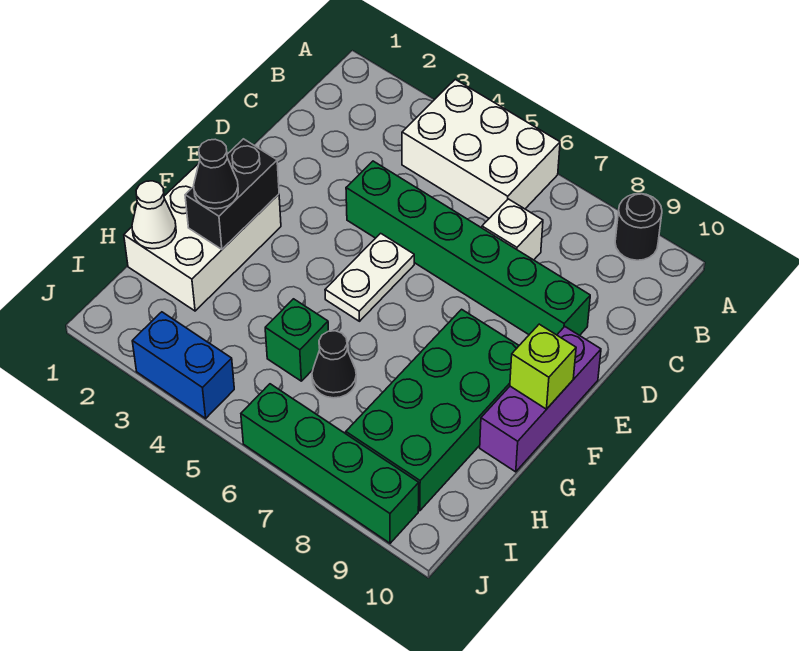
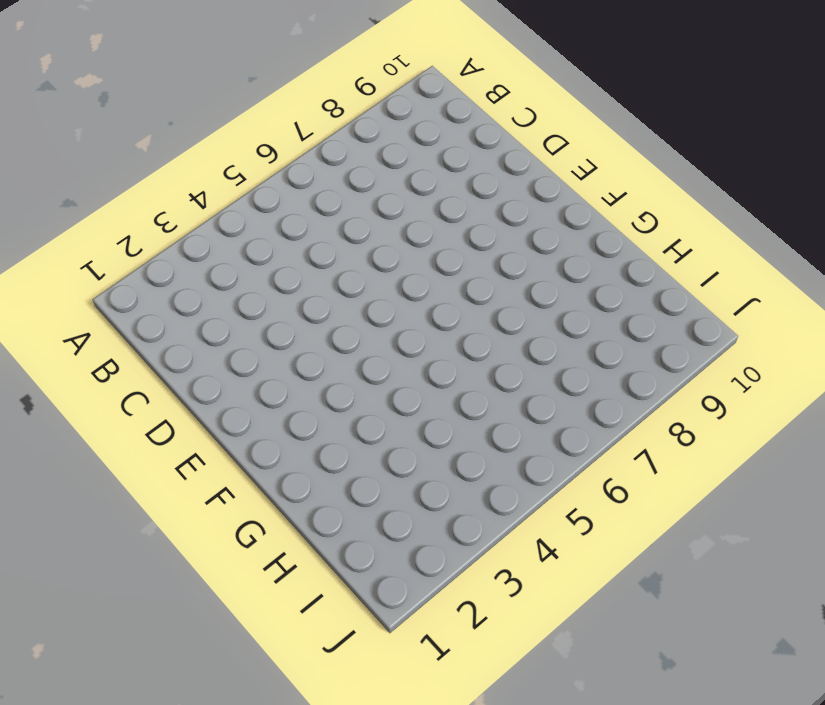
none -> white 2x3 brick [402,80,560,218]
none -> black 1x1 round brick [615,194,662,260]
none -> white 1x1 brick [482,199,543,260]

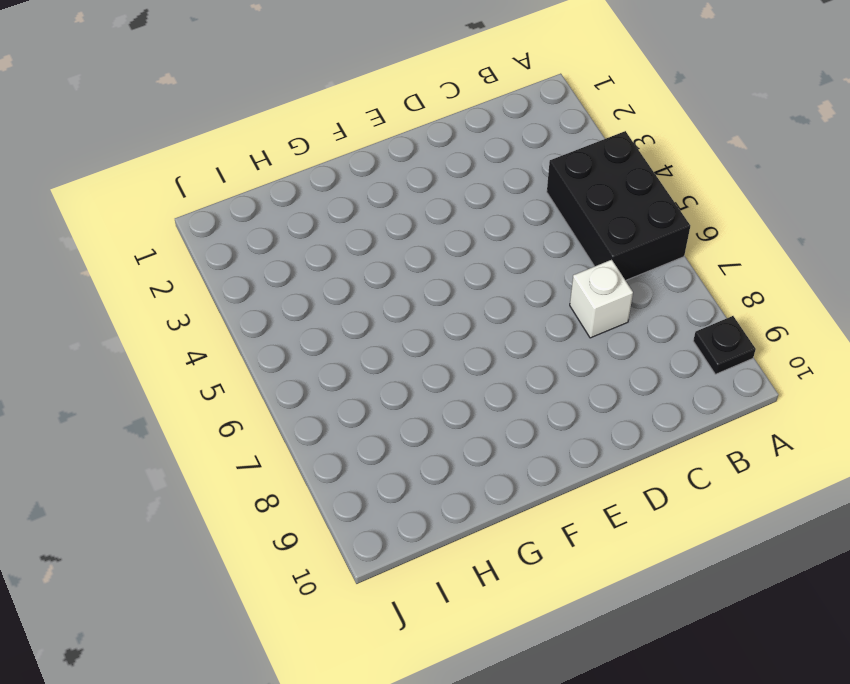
black 2x3 brick [547,131,690,280] -> white 2x3 brick [402,80,560,218]
black 1x1 plate [693,316,756,374] -> black 1x1 round brick [615,194,662,260]
none -> green 1x6 brick [346,161,590,335]
none -> white 1x2 plate [325,233,414,321]
none -> purple 1x3 brick [480,327,601,472]

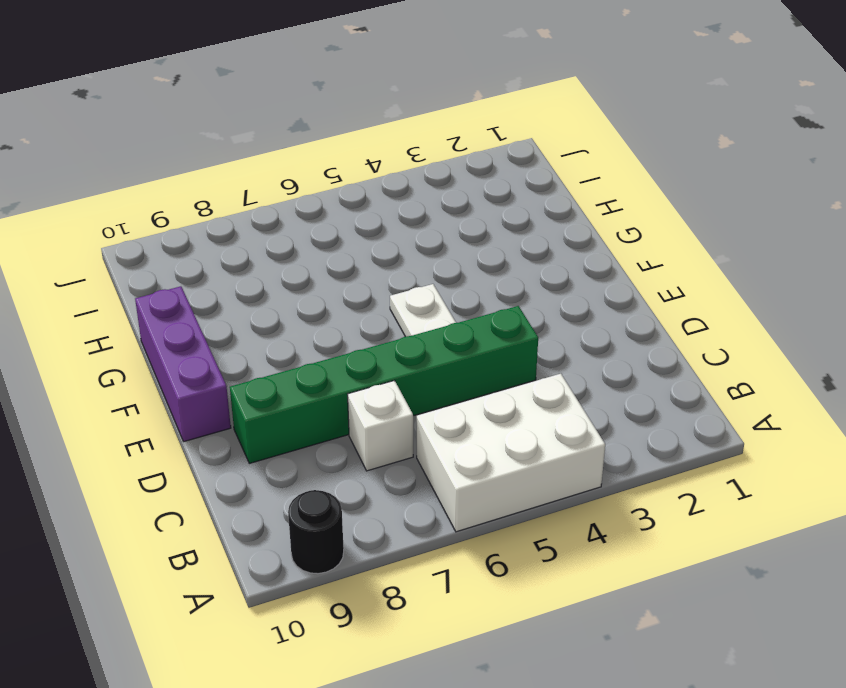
none -> white 2x3 brick [124,163,281,311]
none -> green 2x4 brick [346,309,519,511]
none -> green 1x1 brick [265,299,328,381]

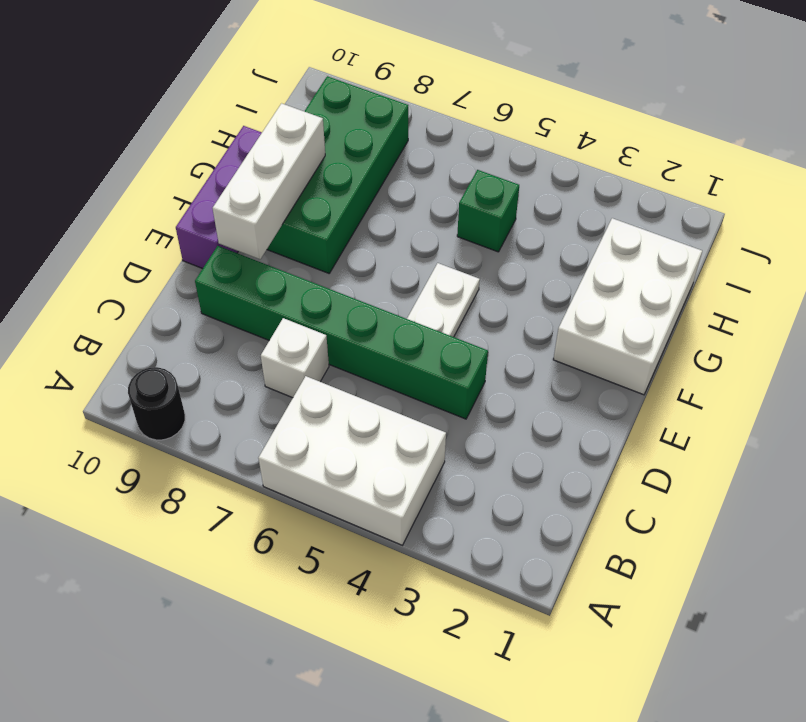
white 1x3 brick [213,103,325,259] -> none
none -> black 1x1 cone [312,331,356,398]
none -> blue 1x2 brick [132,312,234,418]
none -> green 1x4 brick [241,384,419,543]

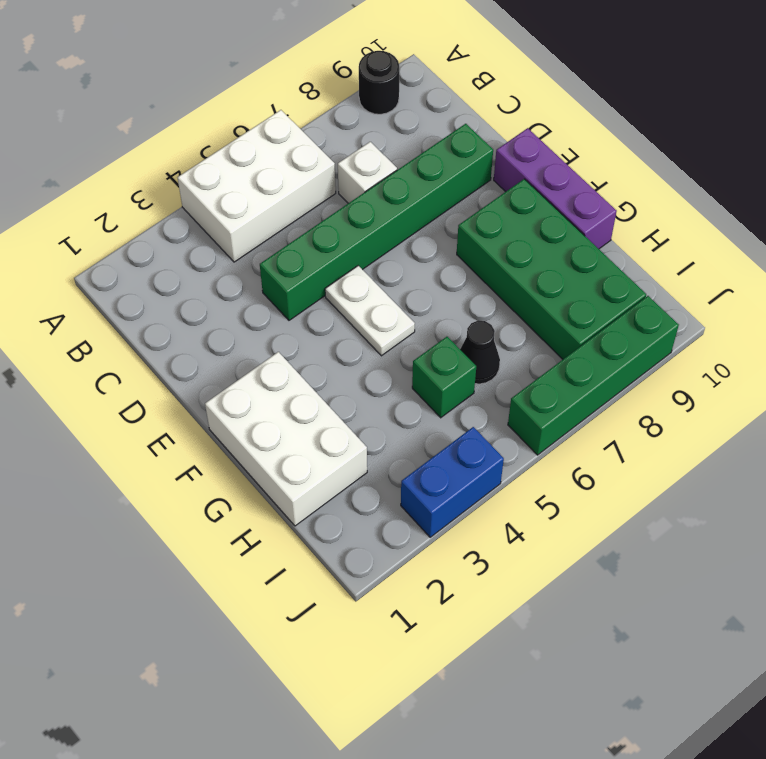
none -> black 1x2 brick [185,139,279,249]
none -> lime 1x1 brick [510,324,576,409]
none -> white 1x1 cone [132,181,176,249]

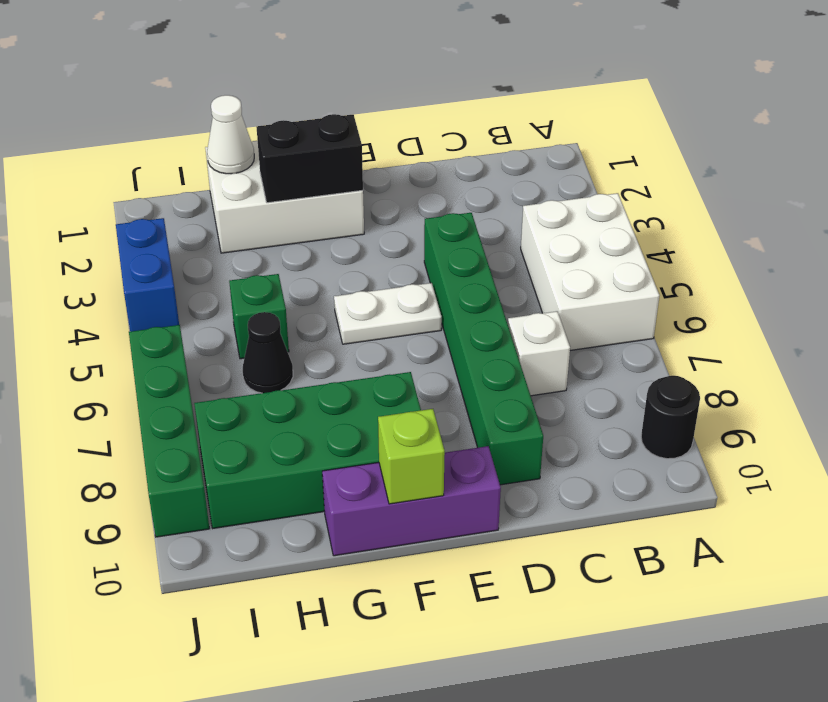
none -> black 1x1 cone [194,139,238,209]

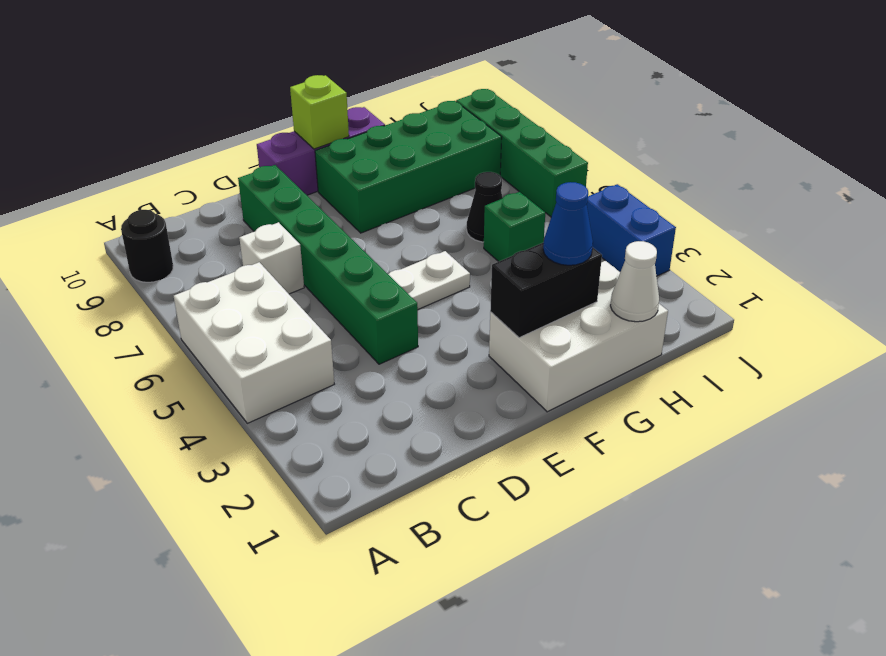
blue 1x1 cone [543,182,593,265] -> black 1x1 cone [194,139,238,209]

